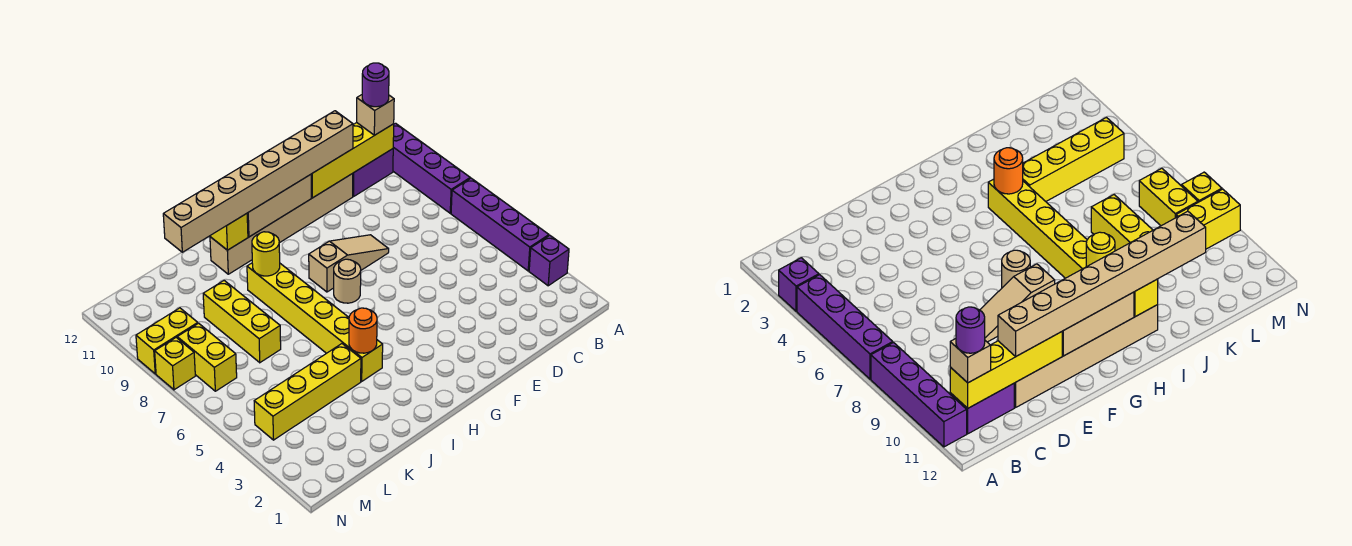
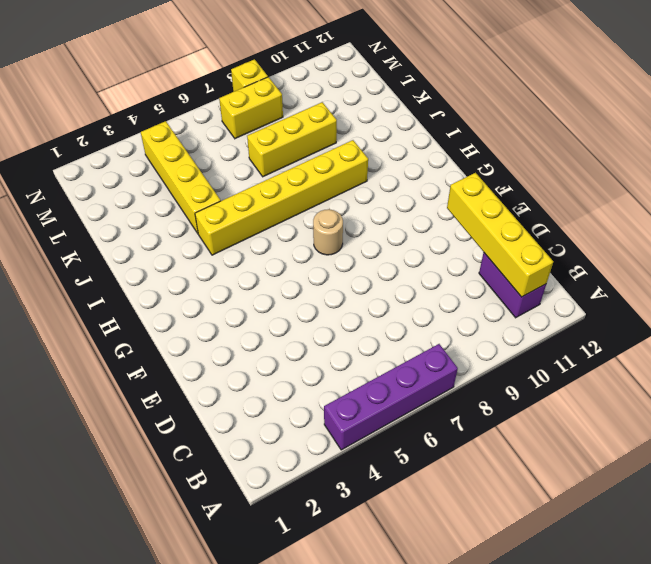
none -> purple 1x1 brick [529,235,569,286]
none -> purple 1x4 brick [393,123,470,213]
none -> tan 1x6 brick [210,174,353,274]

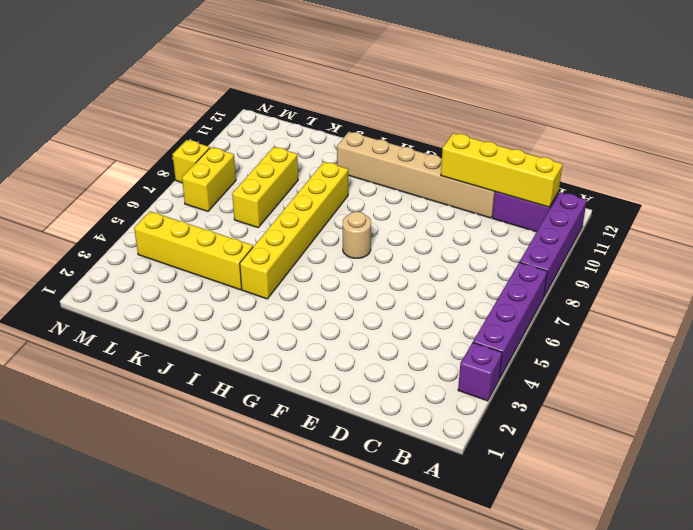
none -> tan 1x3 slope [309,235,389,292]
none -> yellow 1x2 brick [136,308,198,374]
none -> tan 1x3 brick [247,175,311,237]

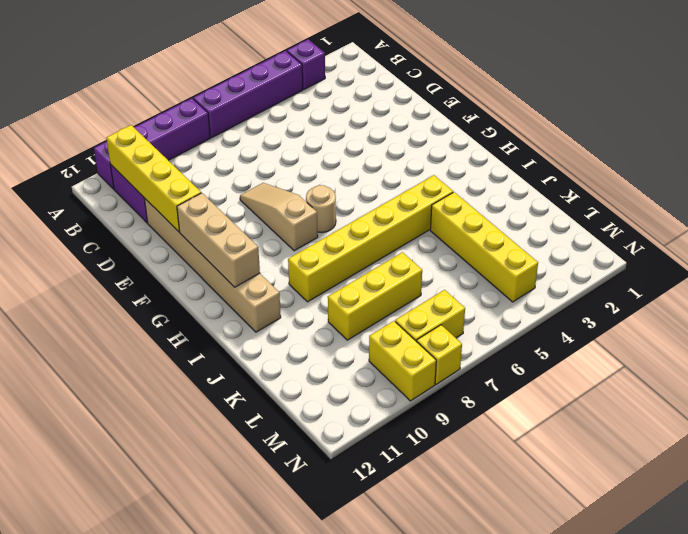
none -> orange 1x1 round brick [349,308,377,353]
none -> yellow 1x1 round brick [252,232,280,276]
none -> yellow 1x1 brick [210,214,248,250]

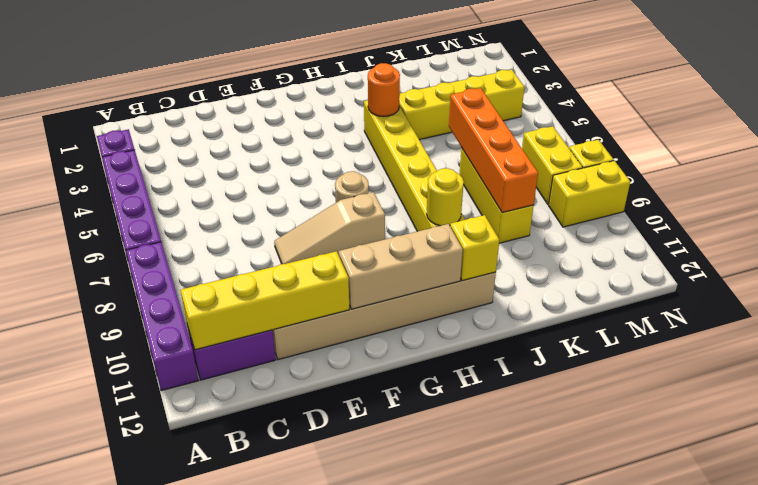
orange 1x4 brick [449,88,538,213] -> none
none -> tan 1x1 brick [357,95,394,135]
none -> tan 1x8 brick [163,111,353,252]
none -> purple 1x1 round brick [362,63,389,107]

